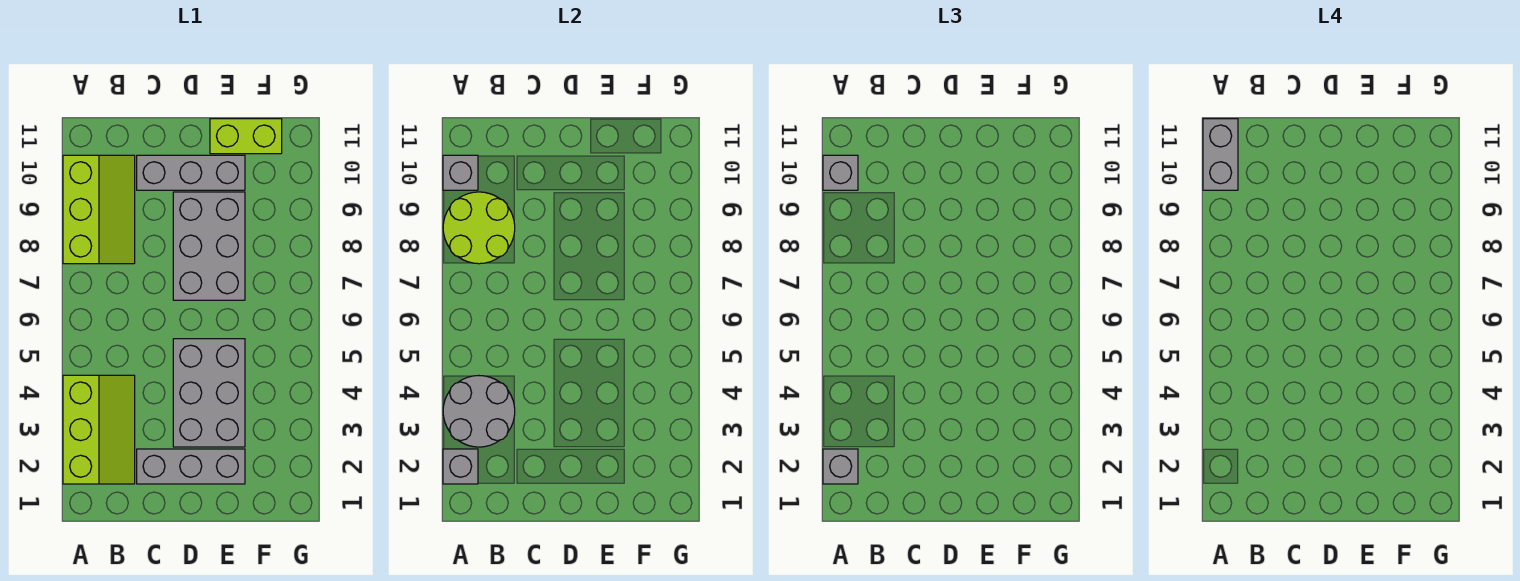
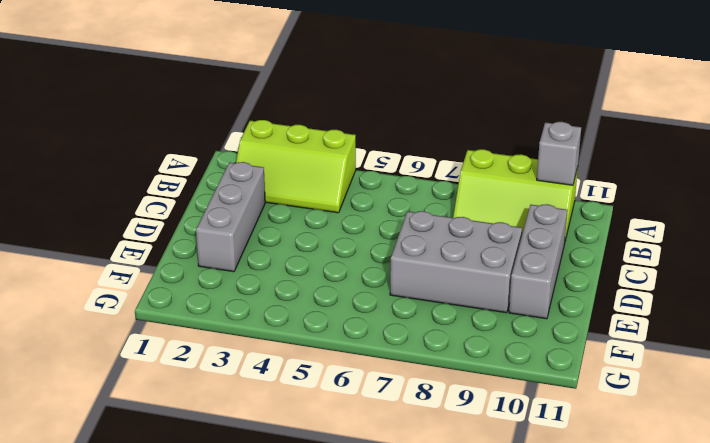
none -> grey 2x3 brick [173,339,245,447]
none -> lime 1x2 brick [210,119,282,154]
none -> grey 1x1 brick [443,449,478,484]

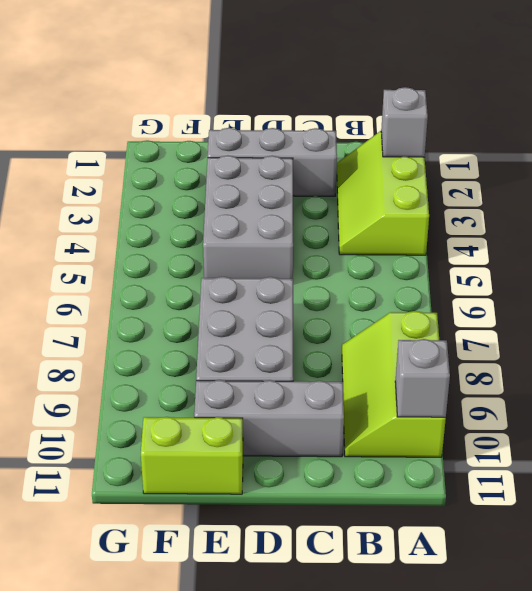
none -> grey 2x2 round brick [443,376,515,447]
none -> lime 2x2 round brick [443,192,515,264]
none -> grey 1x1 brick [823,449,858,484]

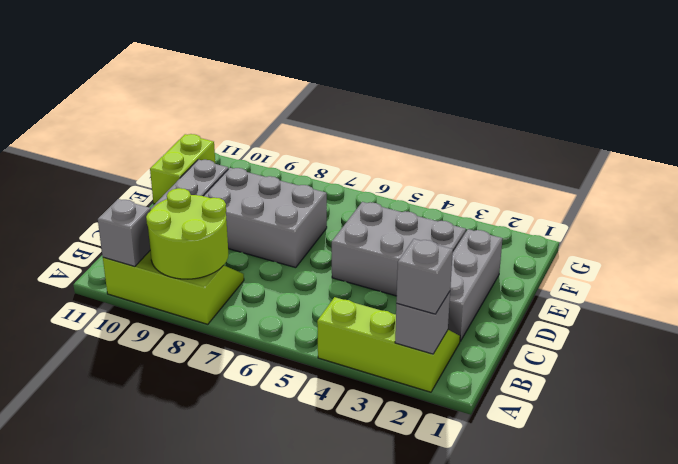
none -> grey 2x2 round brick [443,376,515,447]
none -> grey 1x1 brick [823,155,858,190]
none -> grey 1x2 brick [1203,119,1238,190]

